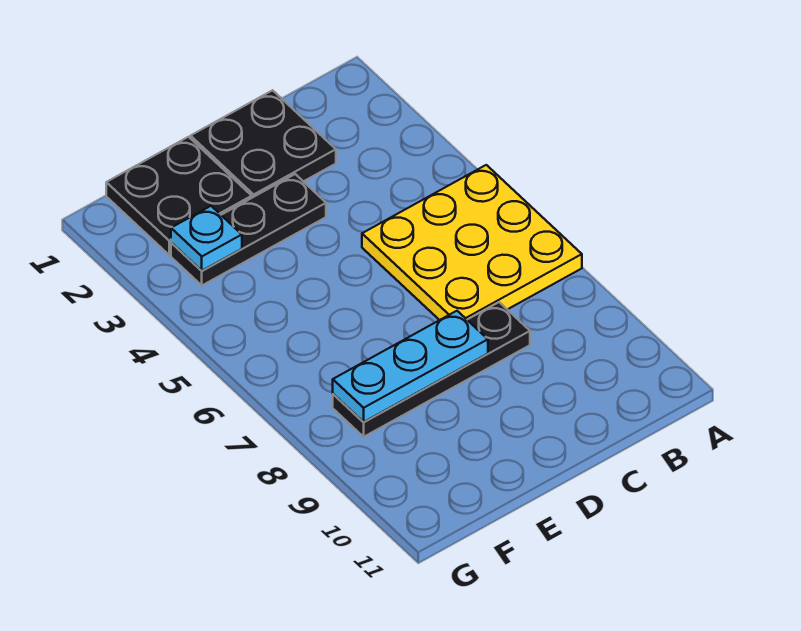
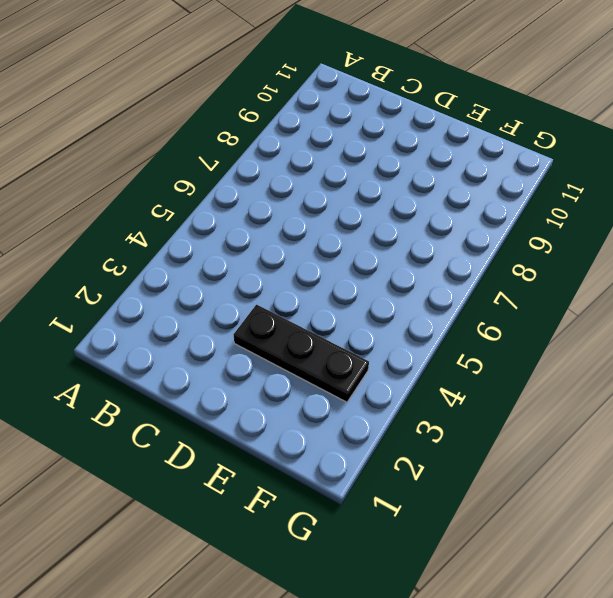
none -> yellow 3x3 plate [362,165,582,320]
none -> black 2x2 plate [191,90,336,198]

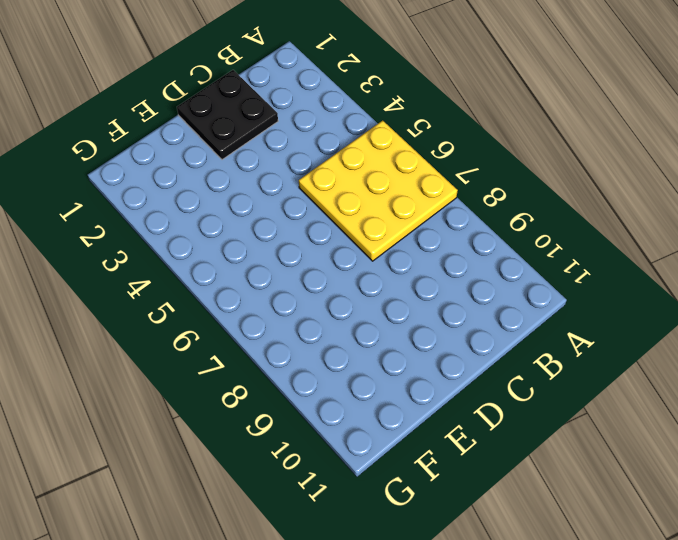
none -> black 1x4 plate [333,302,530,437]
none -> black 1x3 plate [171,174,326,285]

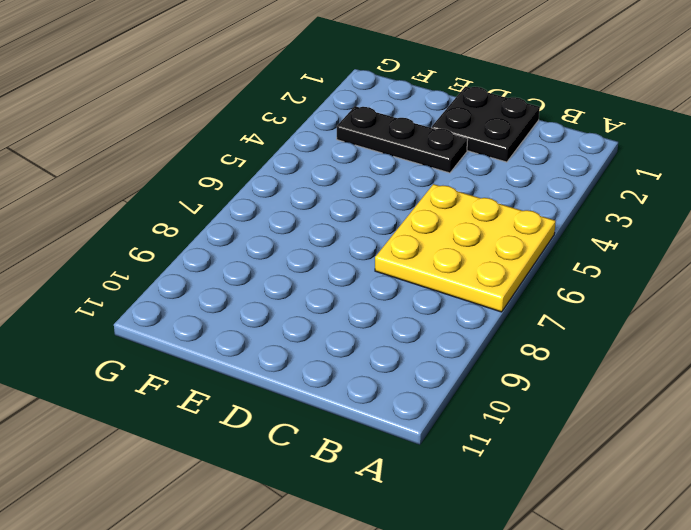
none -> black 1x4 plate [333,302,530,437]
none -> black 2x2 plate [106,137,252,255]

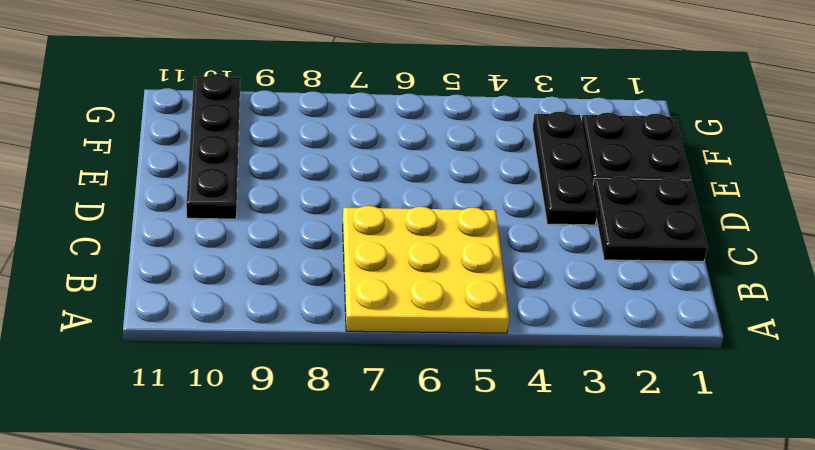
black 1x4 plate [186,74,240,219] -> black 1x4 plate moved to [333,302,530,437]
none -> cyan 1x3 plate [333,311,488,422]
none -> cyan 1x1 plate [171,206,242,271]

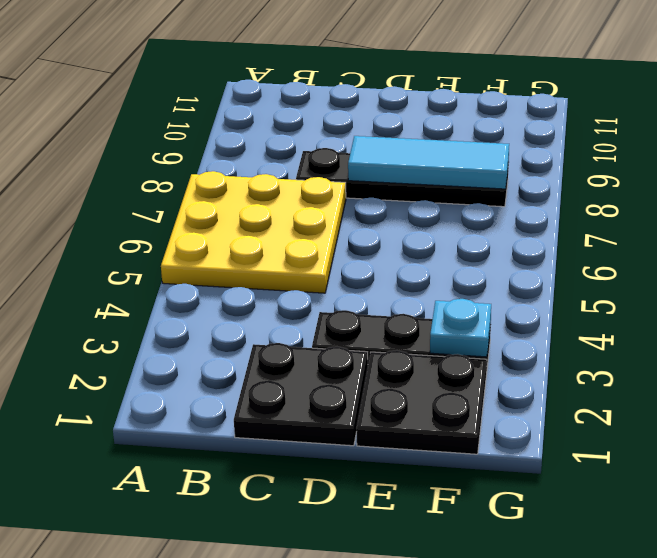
cyan 1x3 tile [348,136,509,189] -> cyan 1x3 plate [333,311,488,422]

